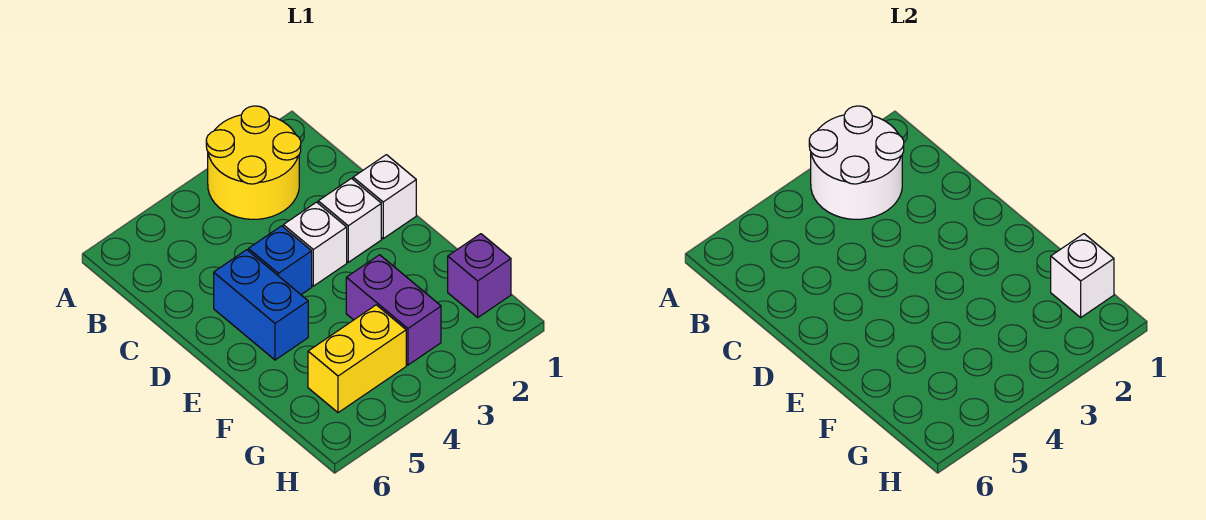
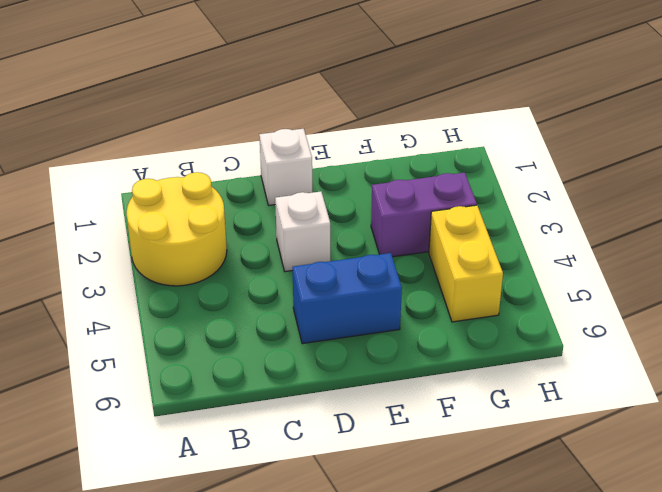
none -> white 1x1 brick [318,178,381,262]
none -> blue 1x1 brick [248,226,312,294]

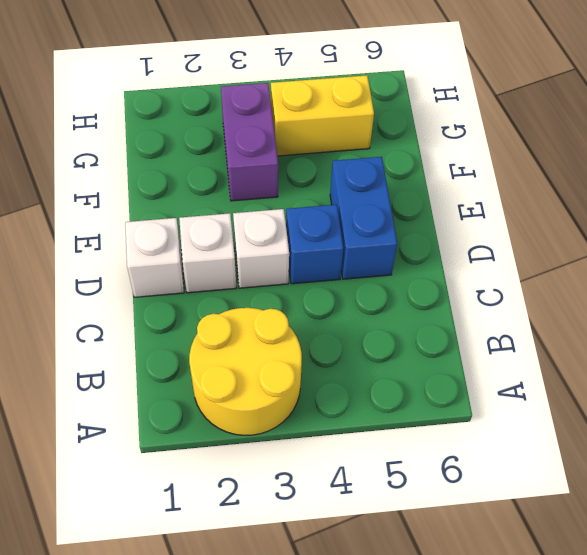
none -> purple 1x1 brick [448,234,511,317]
none -> white 2x2 round brick [809,106,904,219]

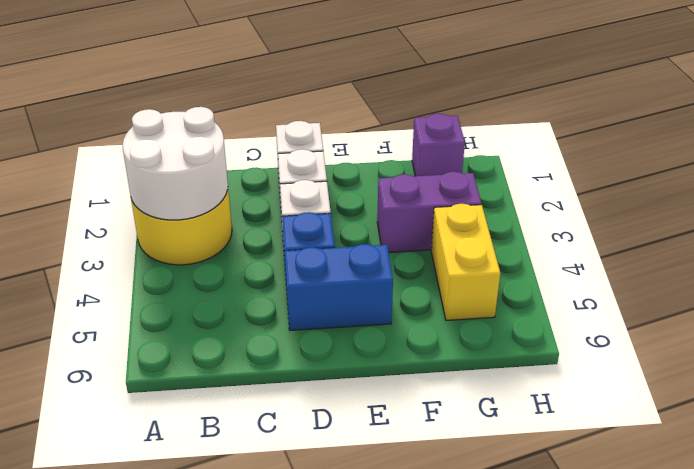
none -> white 1x1 brick [1051,234,1114,317]

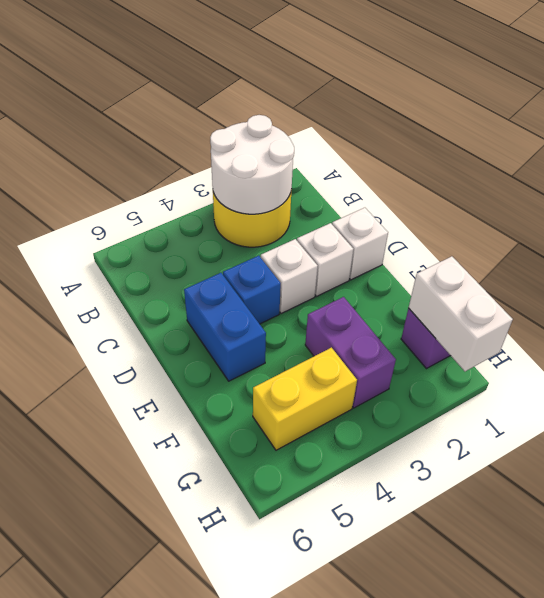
white 1x2 brick [409,256,513,371] -> white 1x1 brick [1051,234,1114,317]

